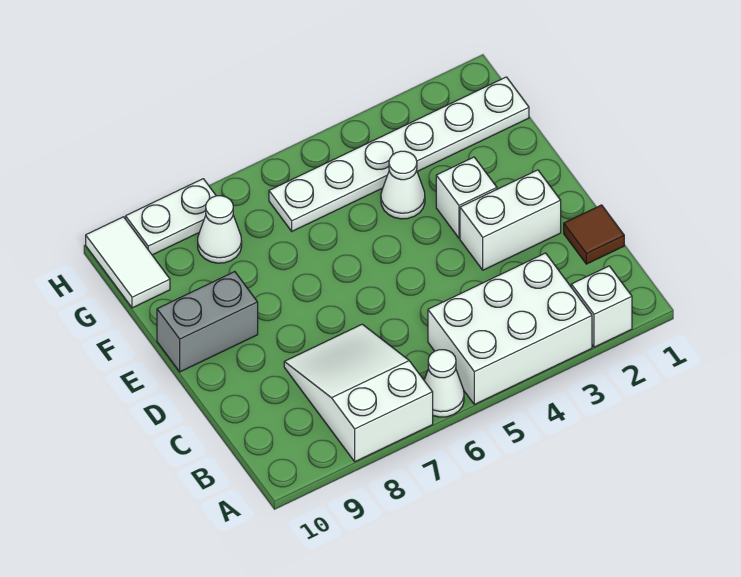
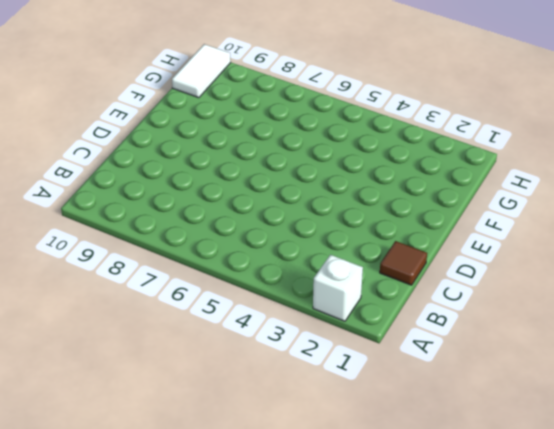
none -> white 2x3 brick [428,253,592,405]
none -> white 1x1 cone [424,350,464,417]
none -> white 2x3 slope [284,324,433,462]

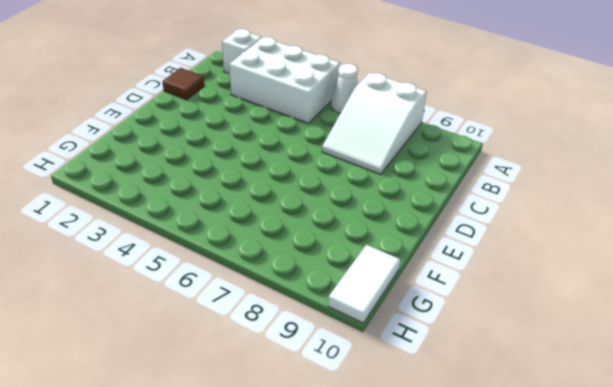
none -> white 1x2 brick [460,170,561,270]
none -> white 1x1 brick [436,157,497,238]
none -> grey 1x2 brick [157,272,258,372]

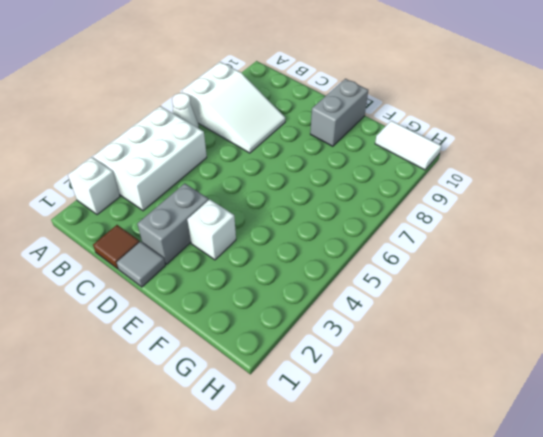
grey 1x1 tile [117,242,165,287] -> none
grey 1x2 brick [137,183,209,264] -> white 1x2 brick [460,170,561,270]
none -> white 1x1 cone [381,151,425,219]
none -> white 1x6 plate [269,77,529,231]
none -> white 1x1 cone [198,196,242,263]

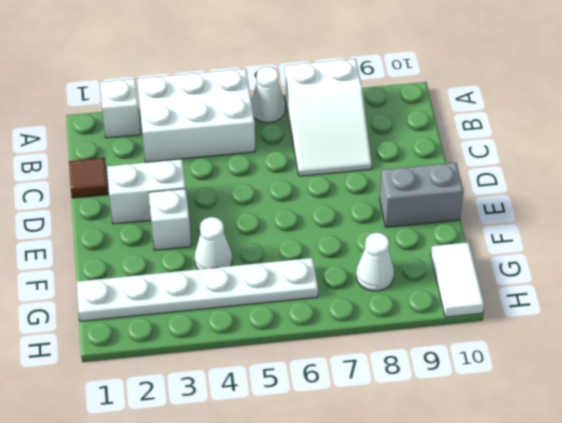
none -> white 1x2 plate [126,179,216,255]

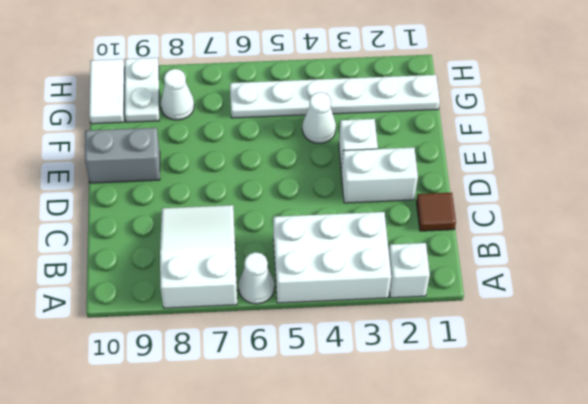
white 1x2 plate [125,58,159,122] -> white 1x2 plate turned to [126,179,216,255]

